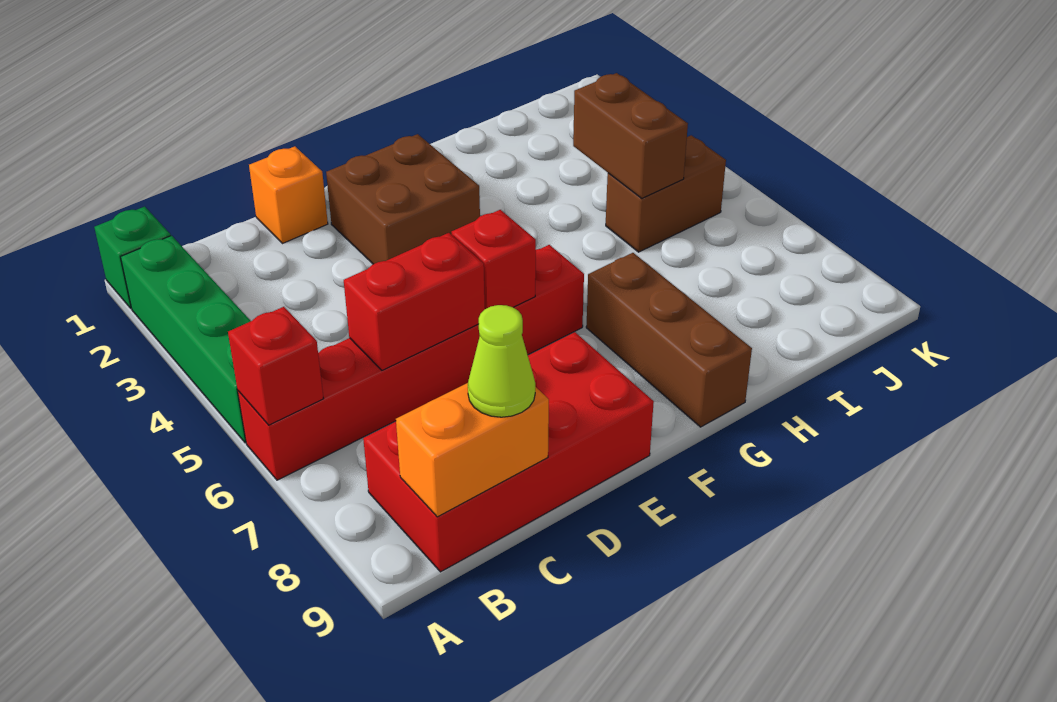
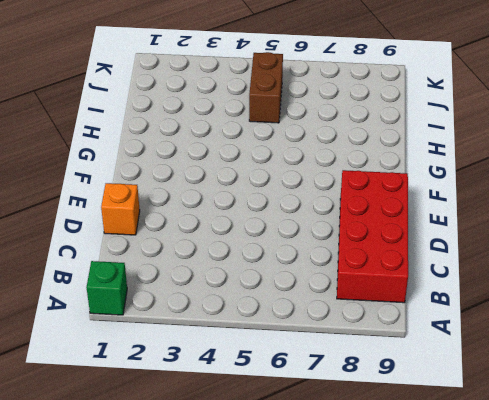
none -> green 1x4 brick [121,236,251,443]
none -> red 1x6 brick [238,245,584,480]
none -> brown 2x2 brick [326,134,480,264]

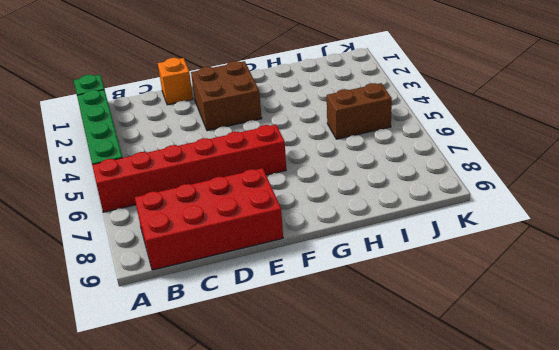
none -> brown 1x3 brick [586,253,752,427]
none -> red 1x1 brick [228,307,324,425]
none -> orange 1x2 brick [396,383,549,517]

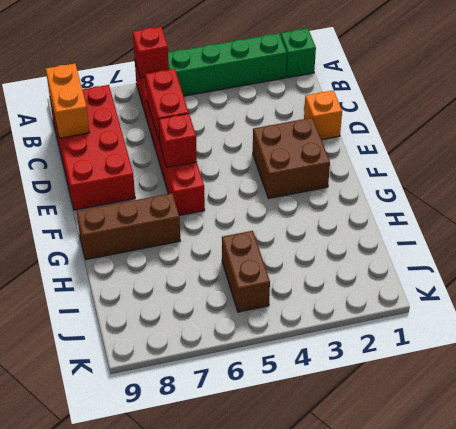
none -> brown 1x2 brick [573,73,688,198]
none -> lime 1x1 cone [468,305,535,417]

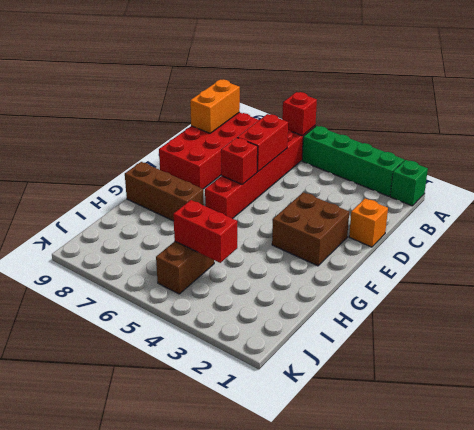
red 1x2 brick [173,200,237,263] -> brown 1x2 brick [573,73,688,198]
none -> lime 1x1 cone [468,305,535,417]

